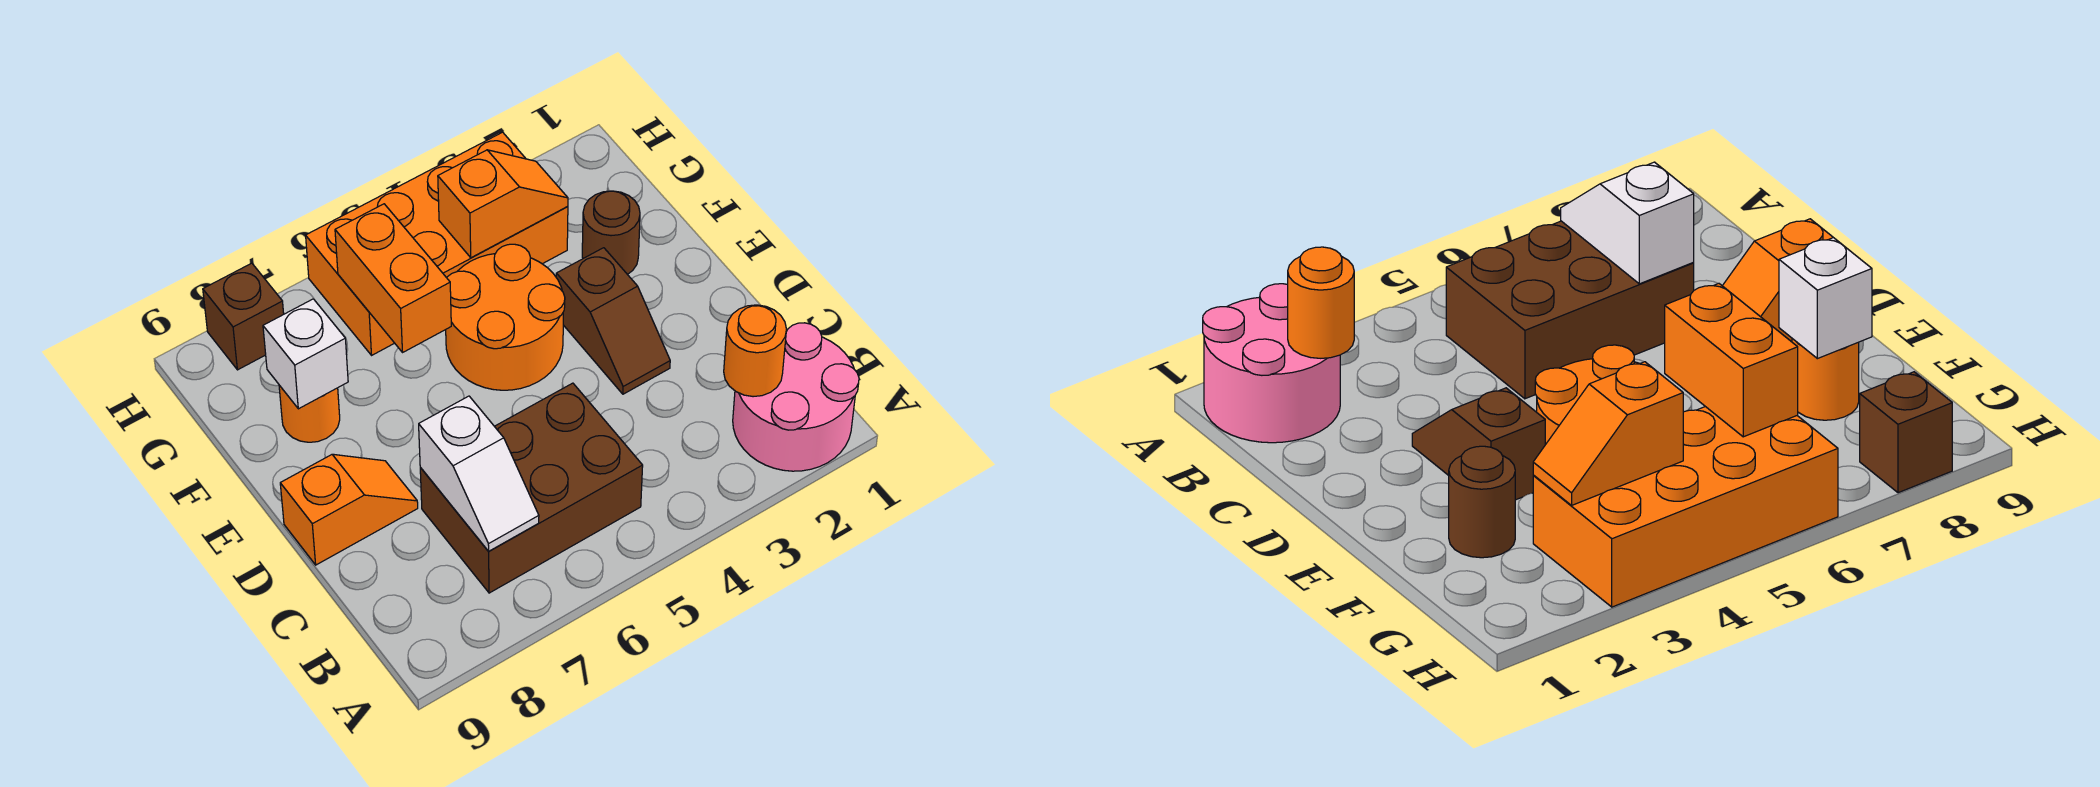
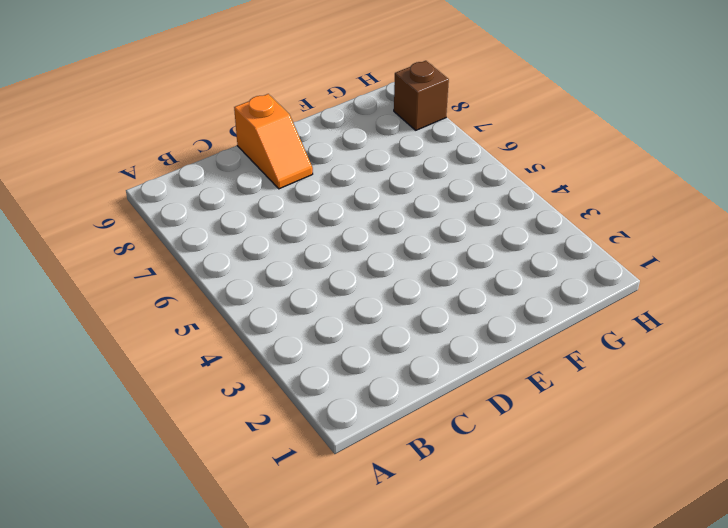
none -> pink 2x2 round brick [733,323,859,471]
none -> brown 2x3 brick [420,383,643,593]
none -> brown 1x2 slope [556,248,670,394]

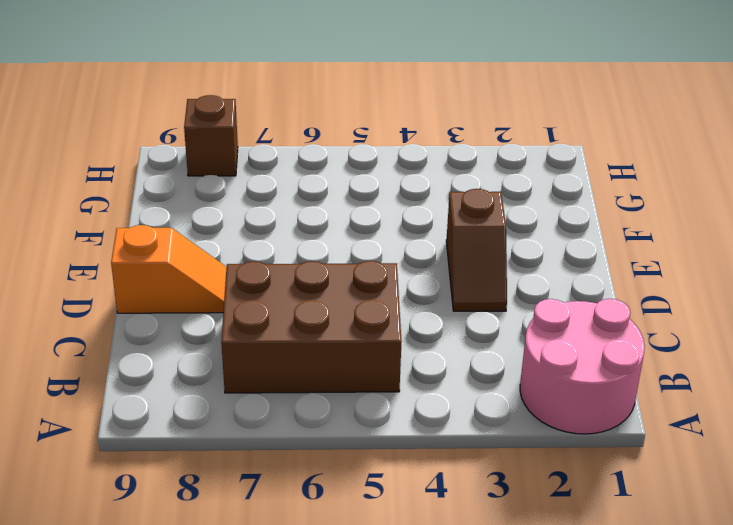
none -> orange 2x2 round brick [446,244,565,390]
none -> brown 1x1 round brick [582,191,640,275]
none -> orange 1x1 round brick [279,385,340,442]

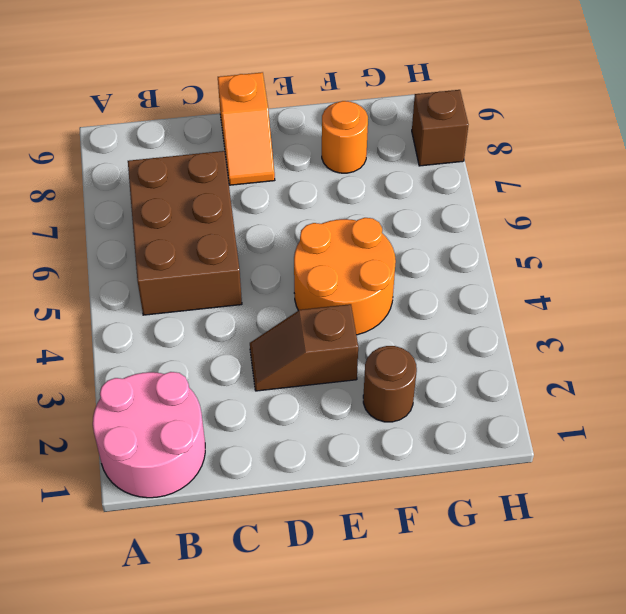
none -> orange 2x4 brick [306,132,568,355]
none -> orange 1x1 round brick [724,305,787,397]
none -> white 1x2 slope [419,396,539,551]

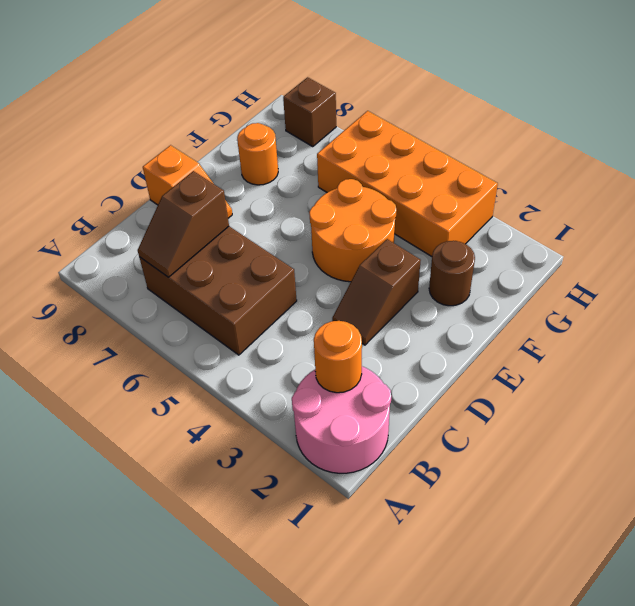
brown 1x2 slope [138,171,229,277] -> white 1x2 slope [419,396,539,551]
none -> orange 1x2 brick [335,204,451,352]
none -> white 1x1 brick [263,299,348,409]
none -> orange 1x2 slope [438,150,568,258]

